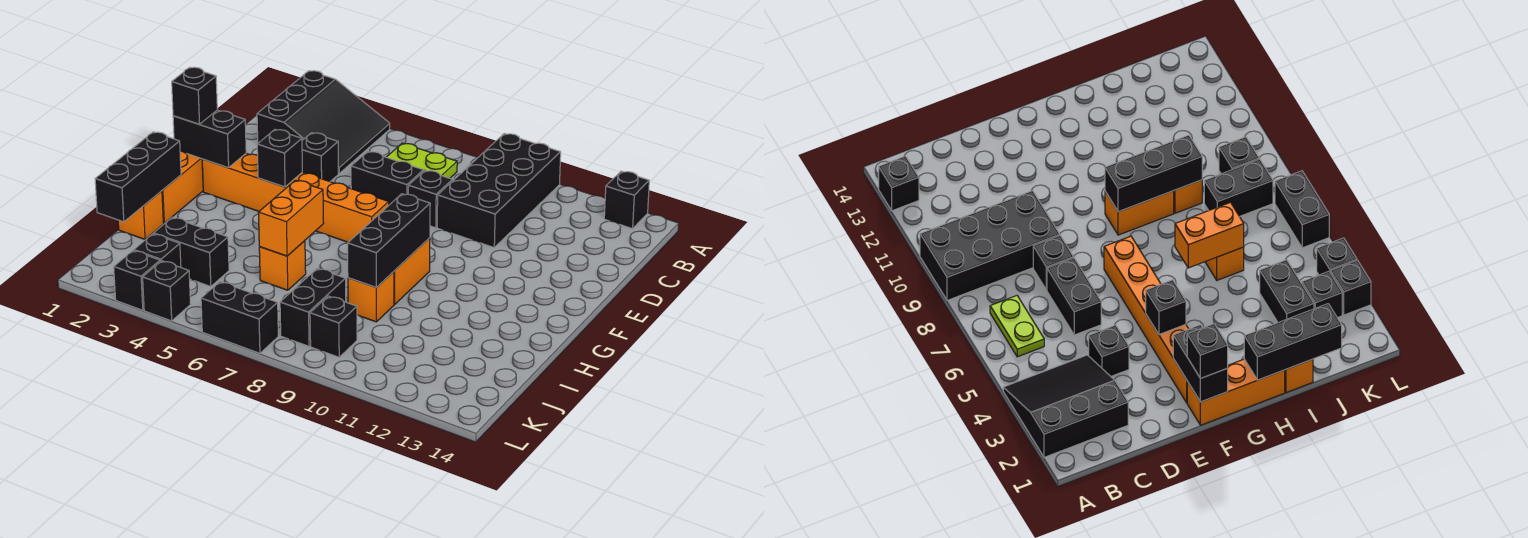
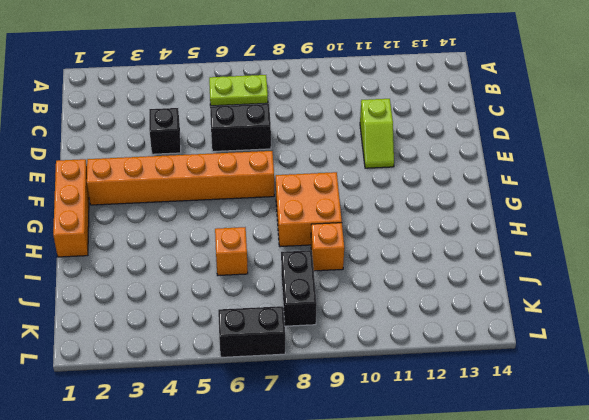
lime 1x2 slope [360,99,394,168] -> none
orange 2x2 brick [276,172,342,247] -> orange 1x2 brick [394,238,430,305]
none -> black 3x3 slope [257,71,390,173]
none -> black 2x4 brick [437,134,561,247]
none -> black 1x1 brick [604,171,649,229]

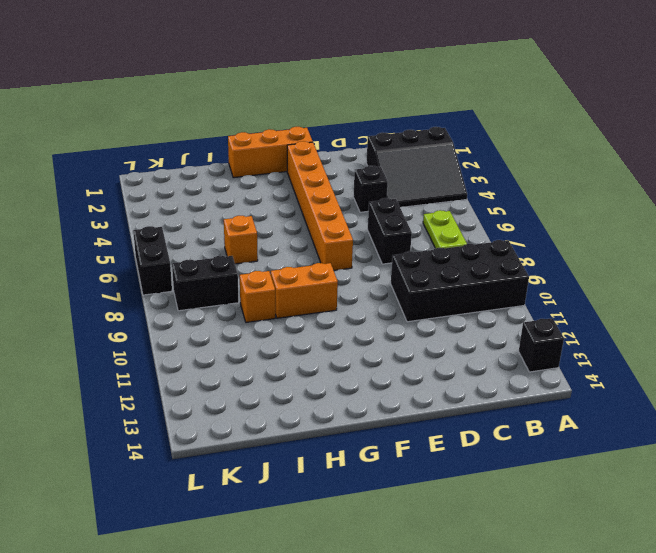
none -> black 1x1 brick [408,170,453,228]
none -> orange 1x1 brick [118,191,163,239]
none -> black 1x2 brick [154,217,229,287]

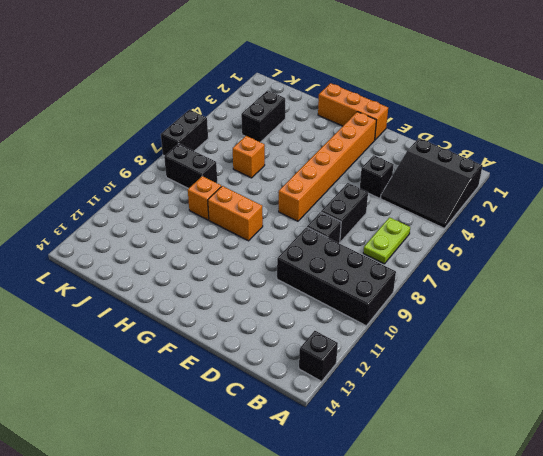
none -> orange 1x1 brick [118,191,163,239]
none -> black 1x1 brick [134,234,181,267]
none -> black 1x1 brick [310,296,357,357]

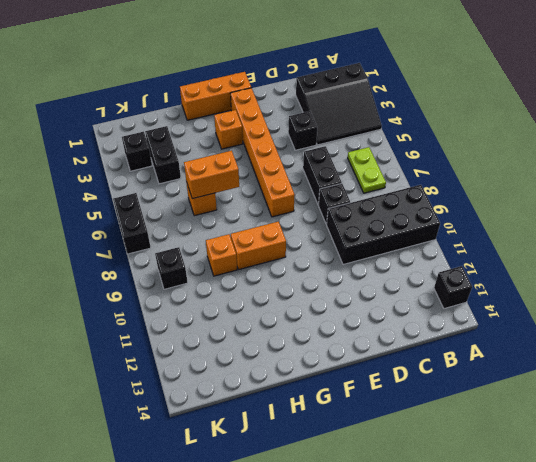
orange 1x1 brick [214,110,243,149] -> orange 1x1 brick moved to [118,191,163,239]
none -> black 1x2 brick [280,268,346,346]
none -> black 1x1 brick [114,251,160,310]
none -> black 1x1 brick [143,261,191,321]

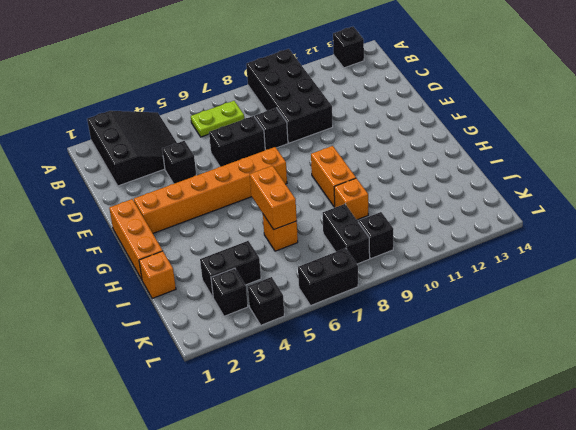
none -> black 1x1 brick [114,251,160,310]
none -> black 1x2 brick [173,110,246,168]
none -> black 1x1 brick [257,130,302,187]

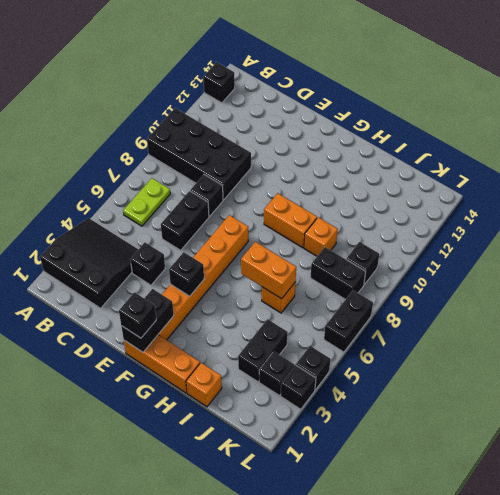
none -> black 1x3 brick [348,194,430,288]
none -> black 1x3 brick [95,132,181,222]

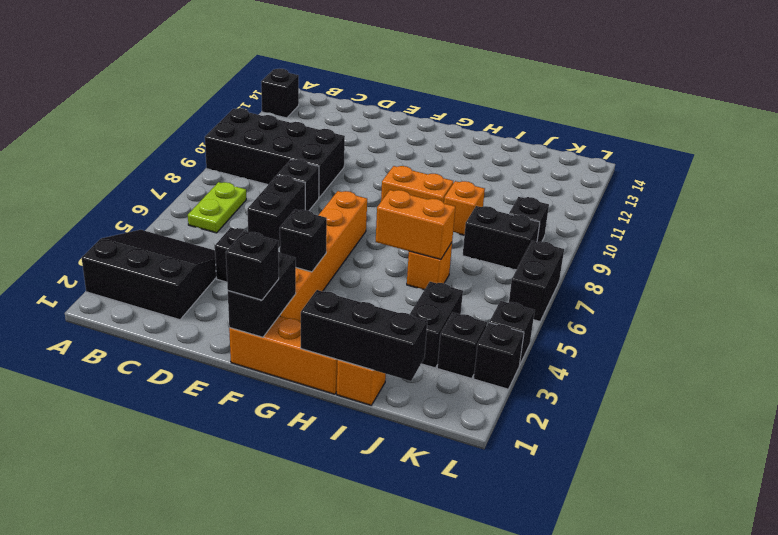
none -> black 1x3 brick [348,194,430,288]

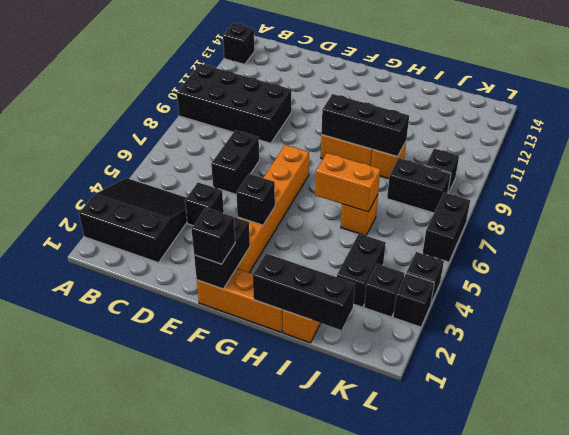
none -> lime 1x2 plate [387,143,457,178]
none -> black 1x1 brick [408,170,453,228]

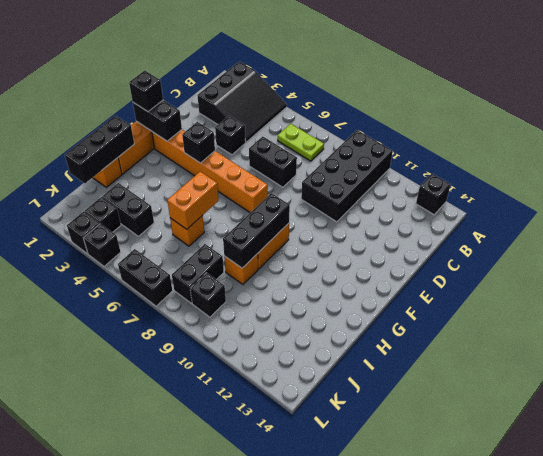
none -> black 1x1 brick [408,170,453,228]

